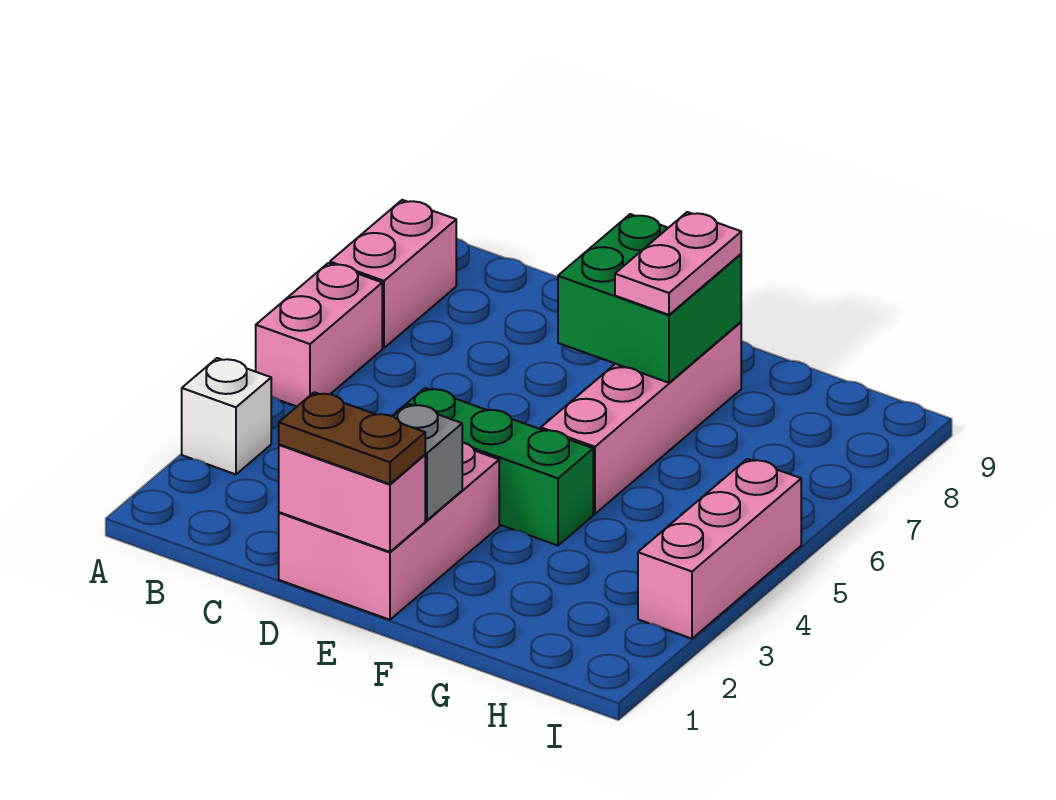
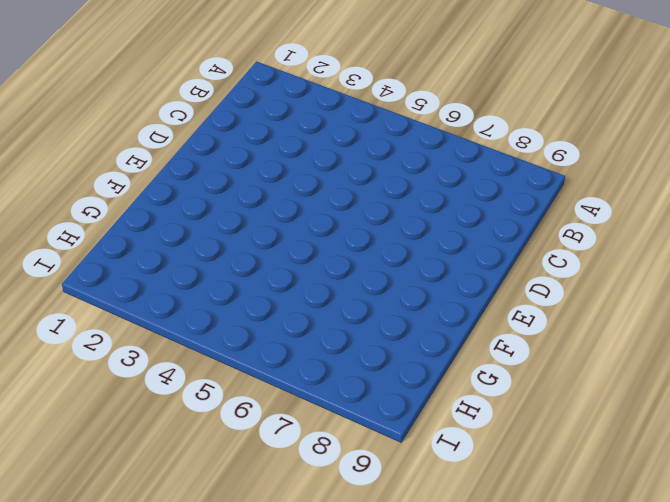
none -> white 1x1 brick [182,358,271,474]
none -> pink 1x2 brick [256,263,382,407]
none -> pink 1x2 brick [330,200,456,348]

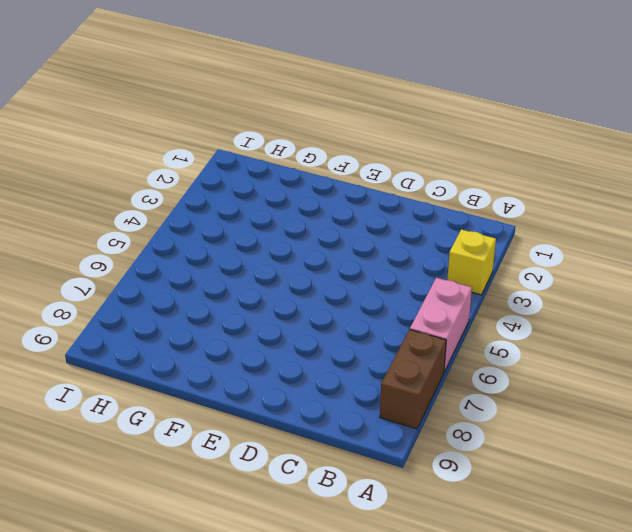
yellow 1x1 brick [447,229,496,295] -> white 1x1 brick [182,358,271,474]
brown 1x2 brick [380,329,446,429] -> pink 1x2 brick [330,200,456,348]
none -> pink 2x3 brick [279,442,499,620]
none -> green 1x3 brick [392,388,593,545]
none -> pink 1x4 brick [541,322,741,514]

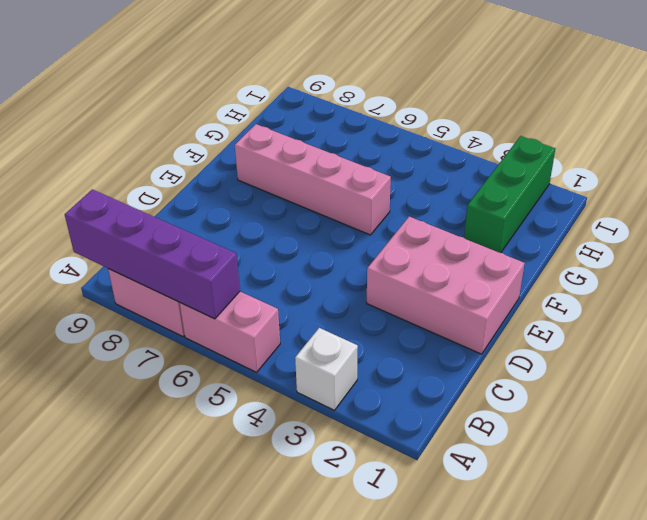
purple 1x4 brick [65,189,240,319] -> none
green 1x3 brick [464,136,555,253] -> green 1x3 brick moved to [392,388,593,545]
none -> pink 1x3 brick [638,459,801,639]
none -> pink 1x2 brick [279,444,425,552]
none -> grey 1x1 brick [393,404,462,520]

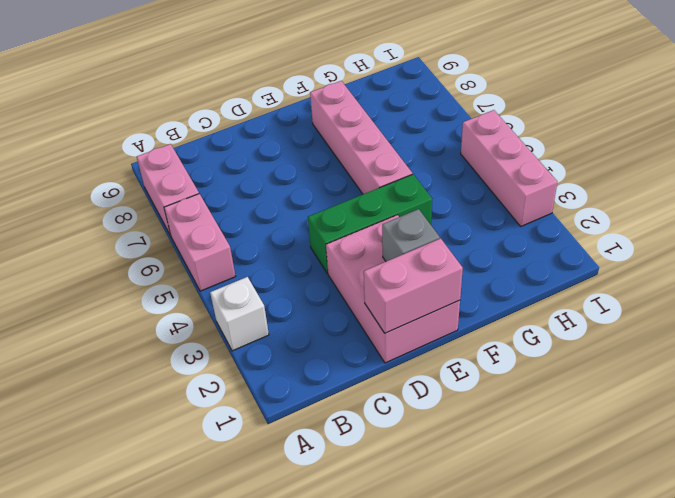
none -> green 2x2 brick [558,214,741,383]
none -> brown 1x2 plate [279,392,425,484]
none -> pink 1x2 plate [615,212,741,315]

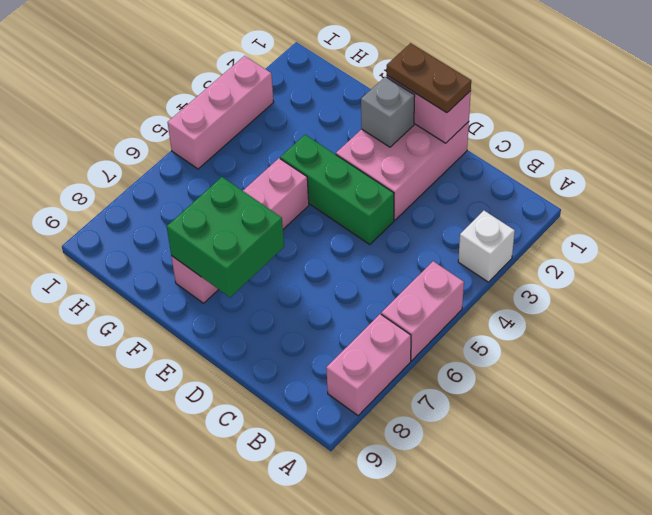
none -> pink 1x2 plate [615,212,741,315]

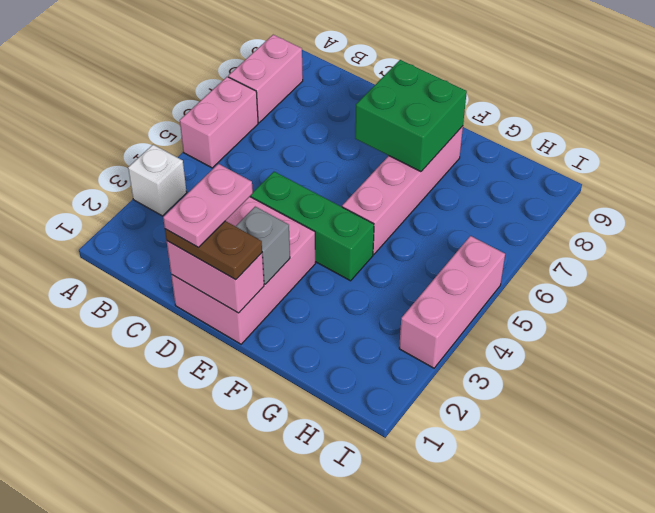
pink 1x2 plate [163,164,253,247] -> pink 1x2 plate moved to [615,212,741,315]

